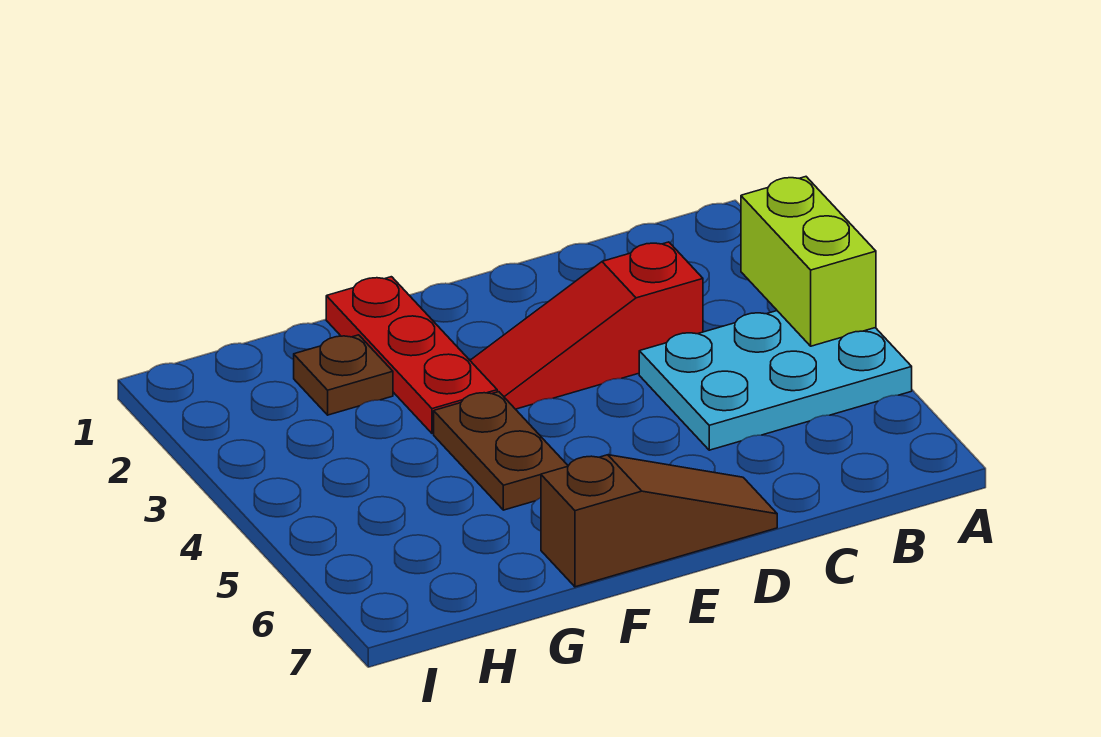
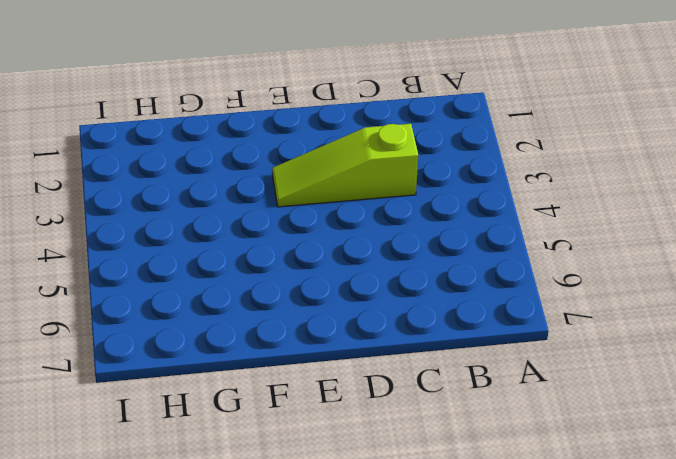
lime 1x3 slope [272,124,418,207] -> red 1x3 slope [470,242,703,409]
none -> cyan 2x3 plate [639,311,912,450]
none -> brown 1x3 slope [541,455,777,587]

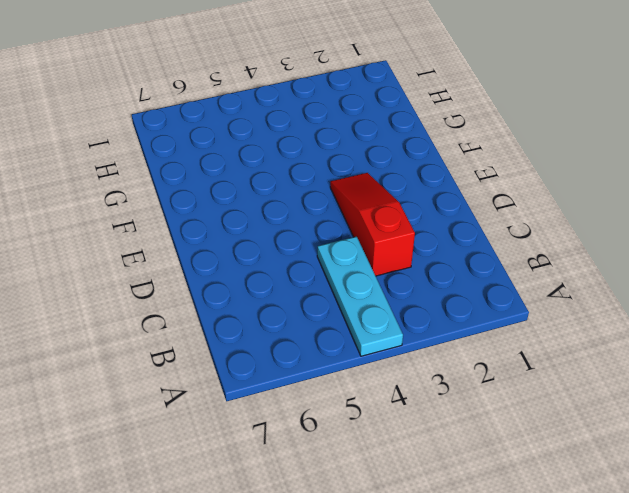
cyan 1x3 plate [317,236,403,356] -> cyan 2x3 plate [639,311,912,450]
none -> brown 1x3 slope [541,455,777,587]
none -> red 1x3 plate [326,277,497,433]

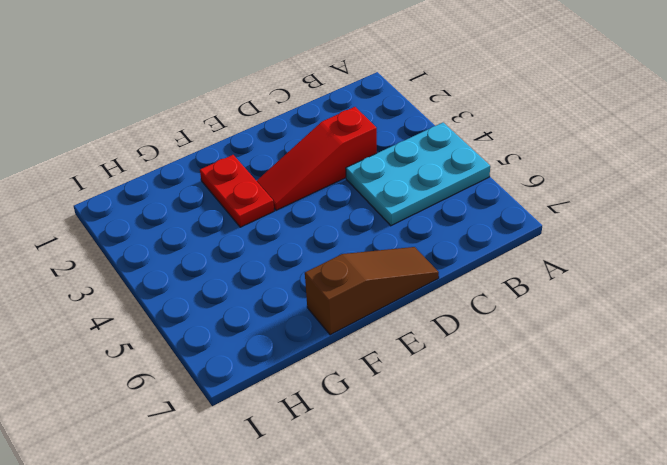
red 1x2 plate [200,155,274,227] -> red 1x3 plate [326,277,497,433]
none -> brown 1x2 plate [434,392,568,510]
none -> brown 1x1 plate [294,335,393,415]

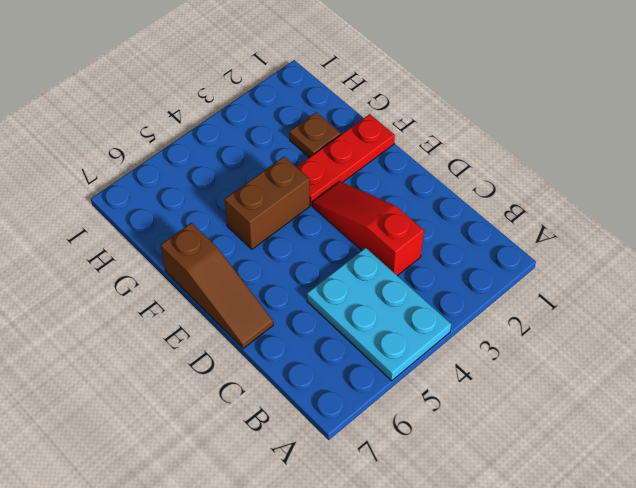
brown 1x2 brick [225,157,310,249] -> brown 1x2 plate [434,392,568,510]
none -> lime 1x2 brick [741,177,876,346]

